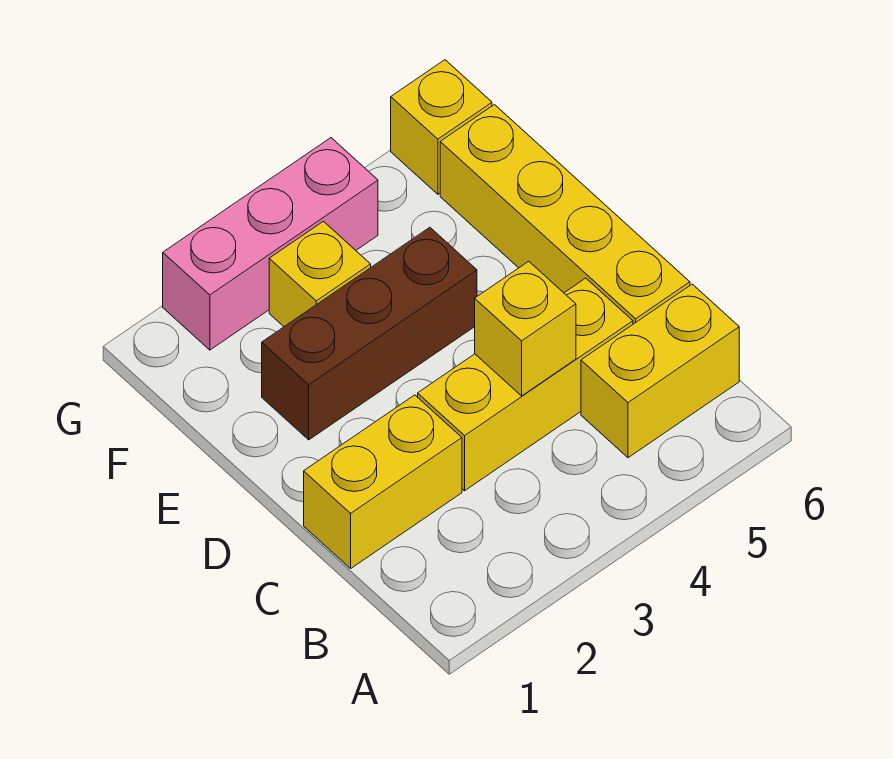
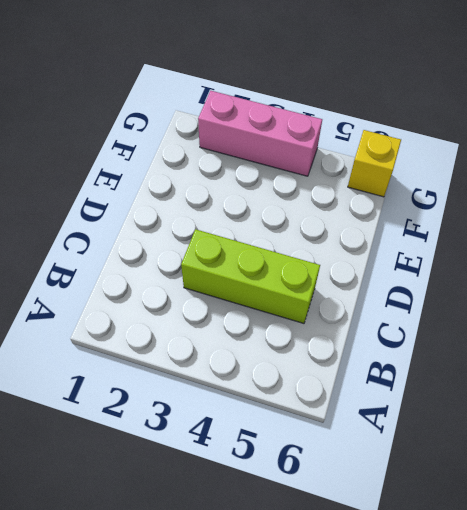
lime 1x3 brick [181,229,320,323] -> yellow 1x3 brick [418,278,633,491]
none -> yellow 1x2 brick [581,284,739,458]
none -> yellow 1x2 brick [304,395,462,568]

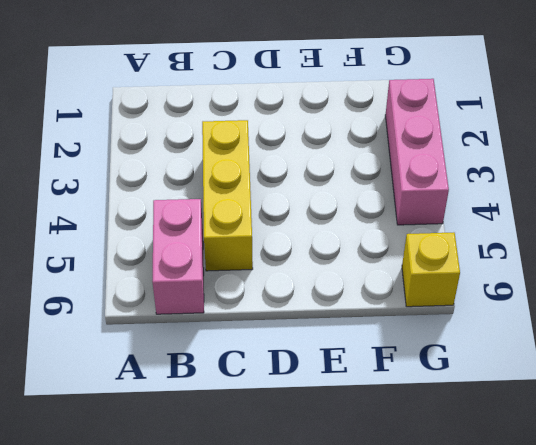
pink 1x2 brick [152,199,204,314] -> yellow 1x2 brick [581,284,739,458]
none -> yellow 1x2 brick [304,395,462,568]
none -> yellow 1x4 brick [440,105,690,324]

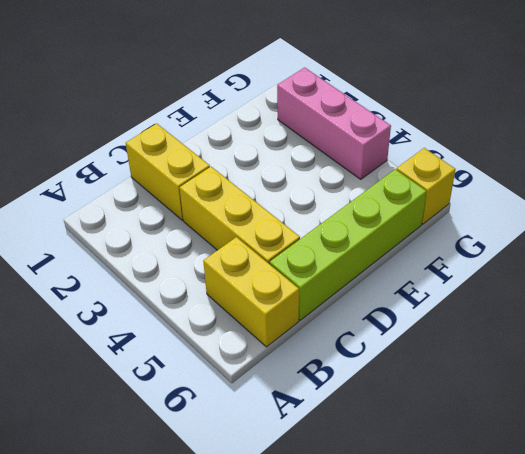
lime 1x4 brick [270,169,427,320] -> yellow 1x4 brick [440,105,690,324]
none -> brown 1x3 brick [262,227,477,440]
none -> yellow 1x1 brick [269,221,371,327]

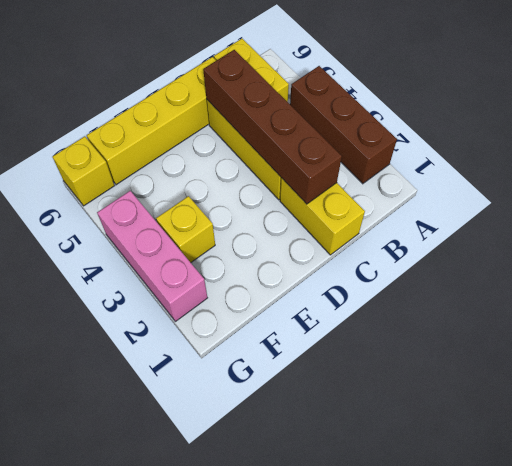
brown 1x3 brick [290,66,397,184] -> brown 1x3 brick moved to [262,227,477,440]
brown 1x4 brick [203,50,342,204] -> yellow 1x1 brick [475,261,576,396]

